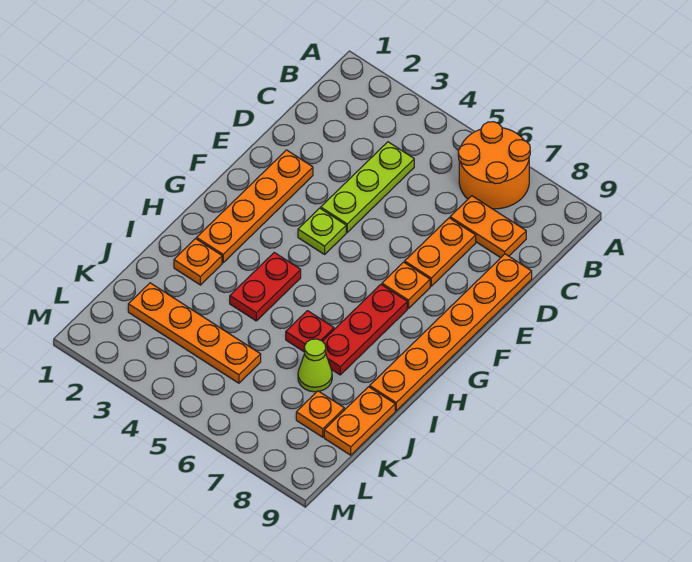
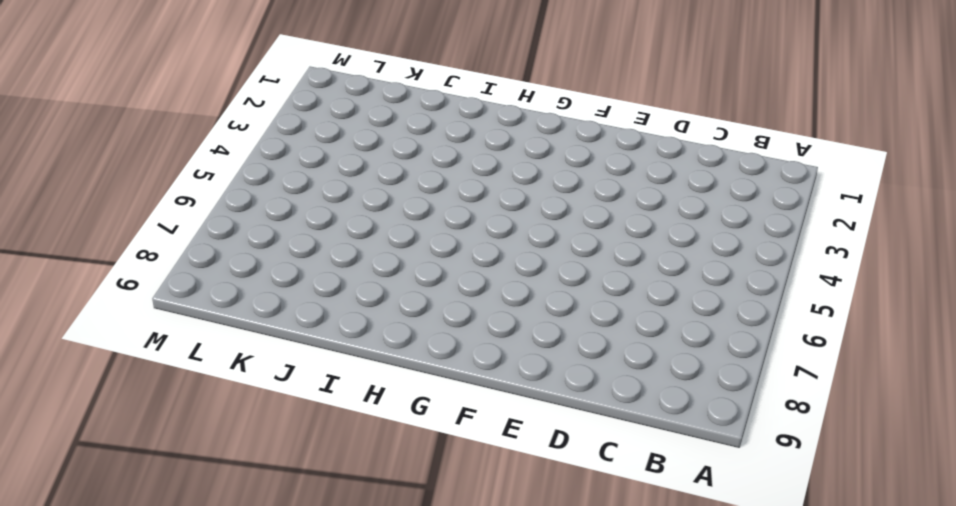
none -> orange 2x2 round brick [458,122,530,209]
none -> lime 1x3 plate [321,142,414,232]
none -> orange 1x2 plate [450,196,526,258]

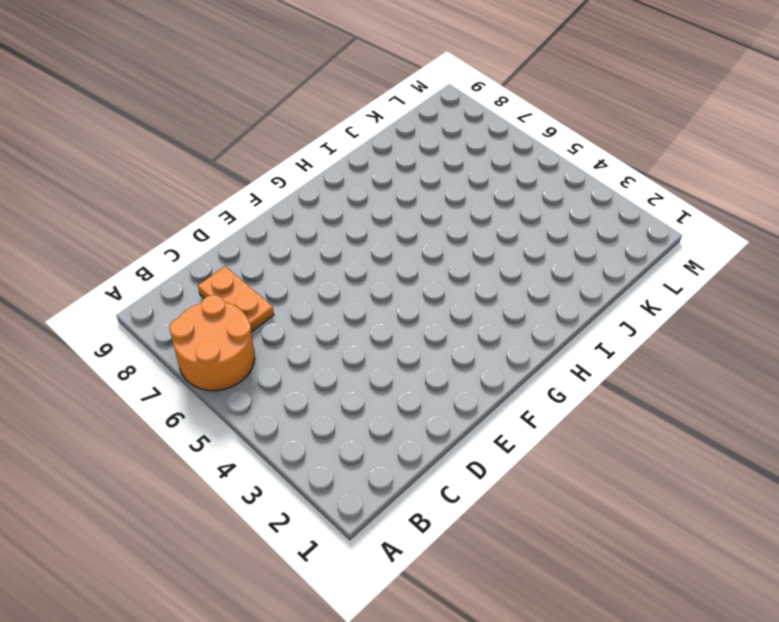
none -> lime 1x3 plate [321,142,414,232]
none -> orange 1x2 plate [405,218,476,286]
none -> orange 1x6 plate [370,254,532,411]

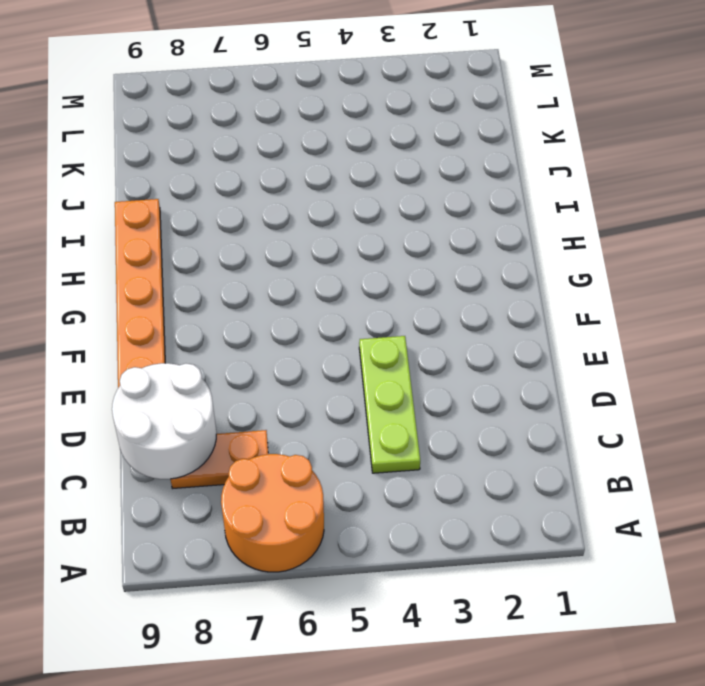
white 2x2 round brick [112,363,217,479] -> none
none -> orange 1x2 plate [405,218,476,286]
none -> orange 1x4 plate [197,150,313,263]
none -> lime 1x1 plate [298,208,346,254]

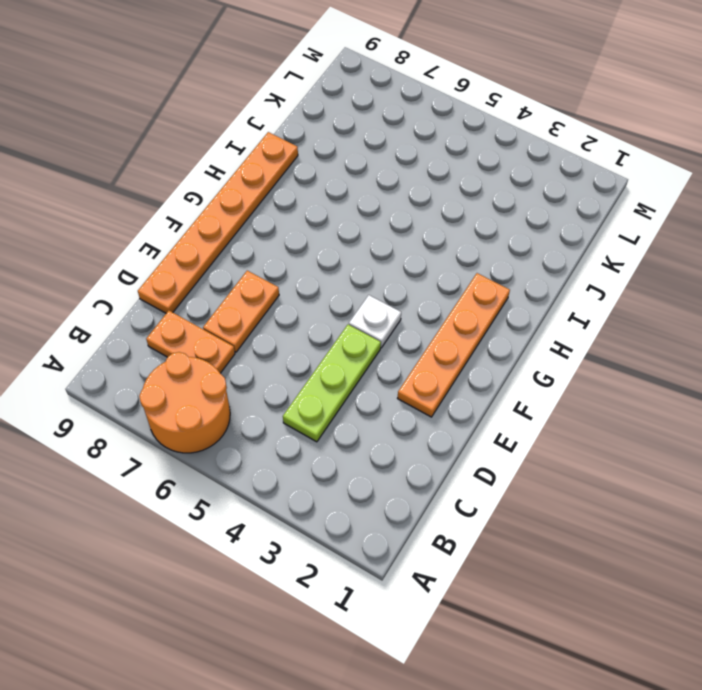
white 1x1 plate [349,295,401,348] -> lime 1x1 plate [298,208,346,254]
none -> orange 1x1 plate [382,262,430,309]
none -> red 1x3 plate [323,284,407,375]
none -> red 1x2 plate [230,253,301,321]

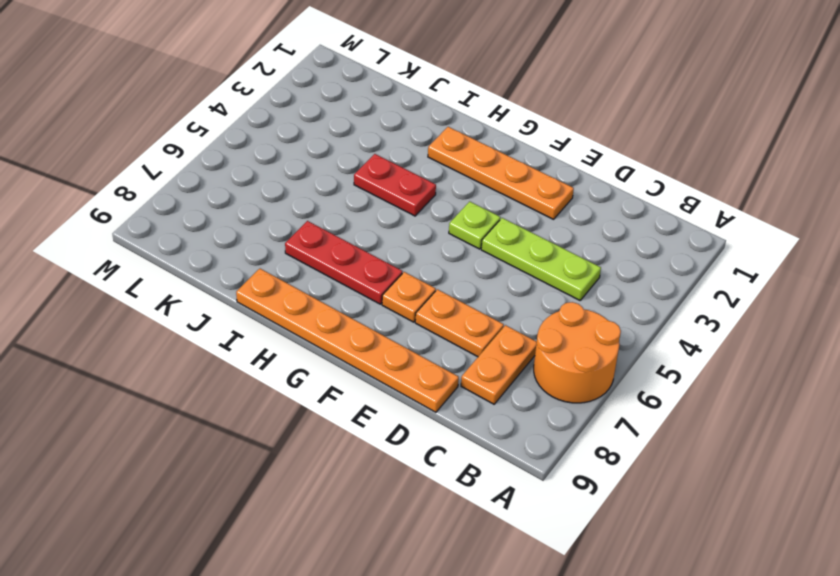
none -> orange 1x1 plate [174,239,222,285]
none -> red 1x1 plate [286,311,334,352]
none -> lime 1x1 cone [298,339,332,392]

